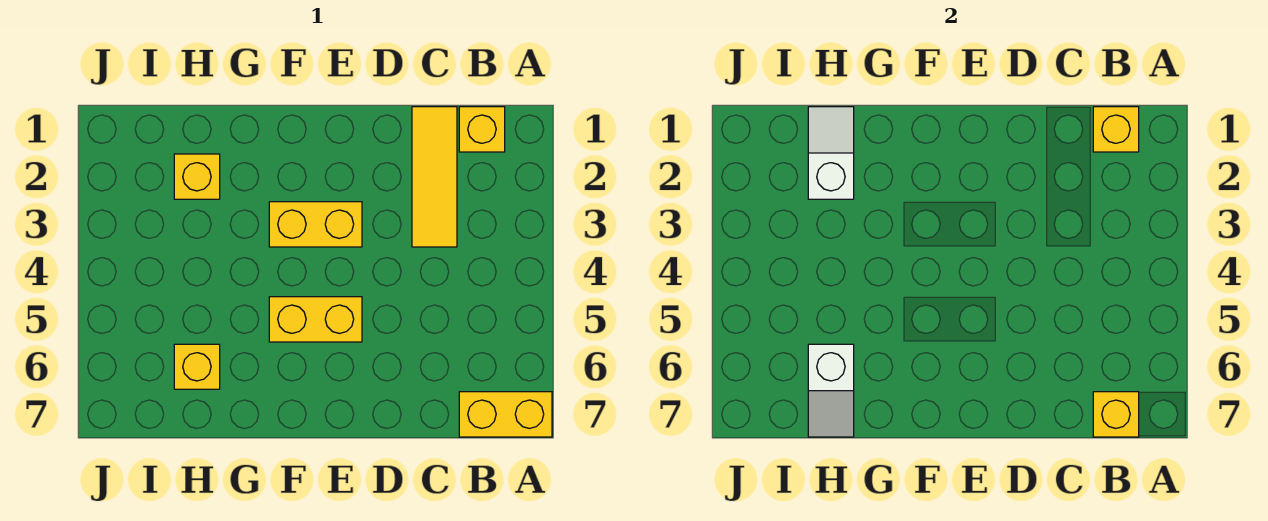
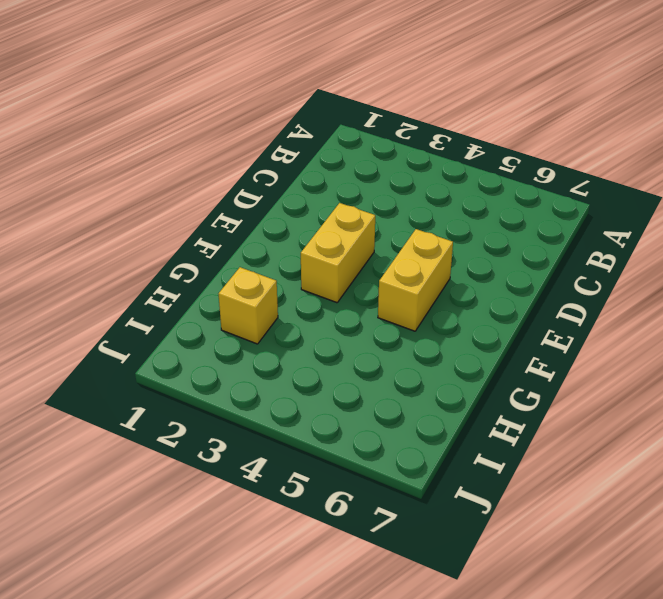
none -> yellow 1x2 brick [459,392,552,437]
none -> yellow 1x1 brick [459,107,505,152]

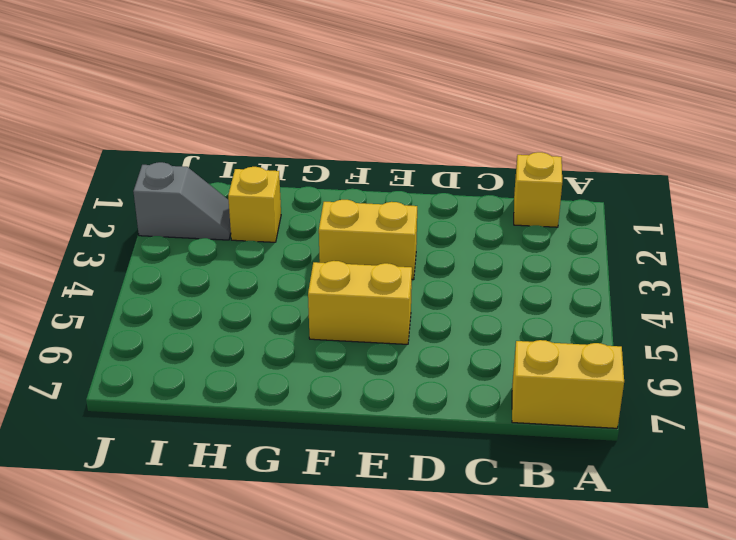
grey 1x2 slope [133,162,231,240] -> none
none -> yellow 1x3 tile [412,107,457,247]
none -> yellow 1x1 brick [174,344,220,389]

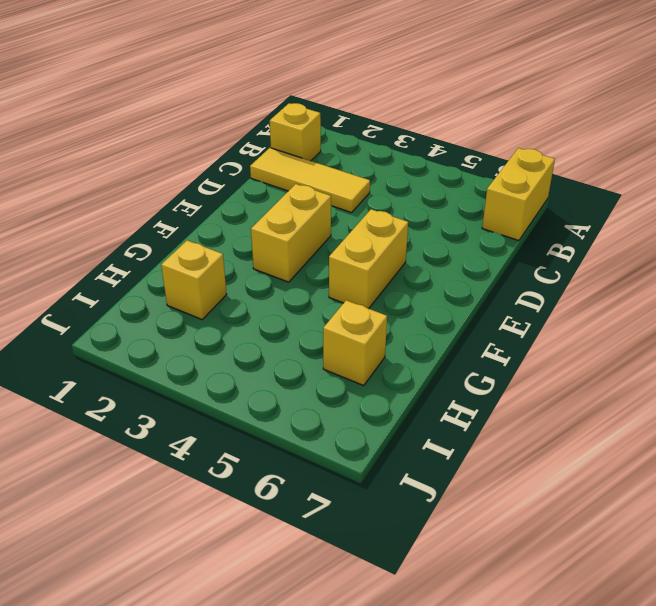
none -> yellow 1x1 brick [1093,107,1139,152]
none -> yellow 1x1 brick [1093,392,1139,437]

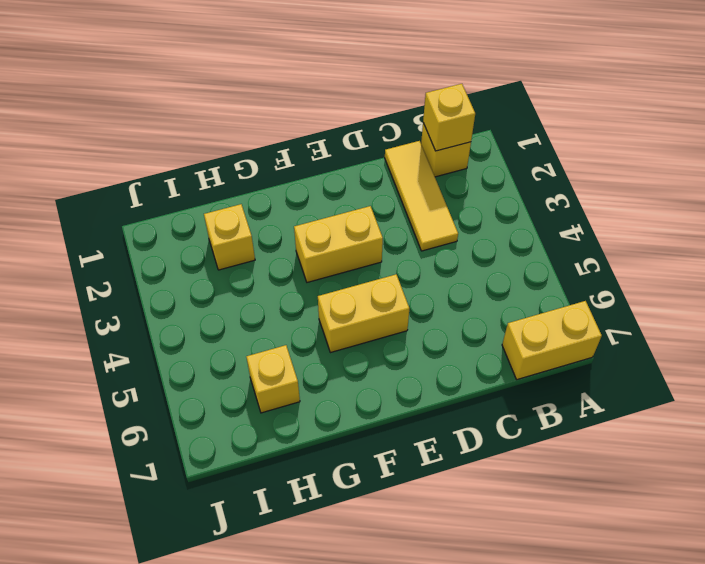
none -> yellow 1x1 brick [1093,392,1139,437]
none -> white 1x2 slope [808,107,854,199]

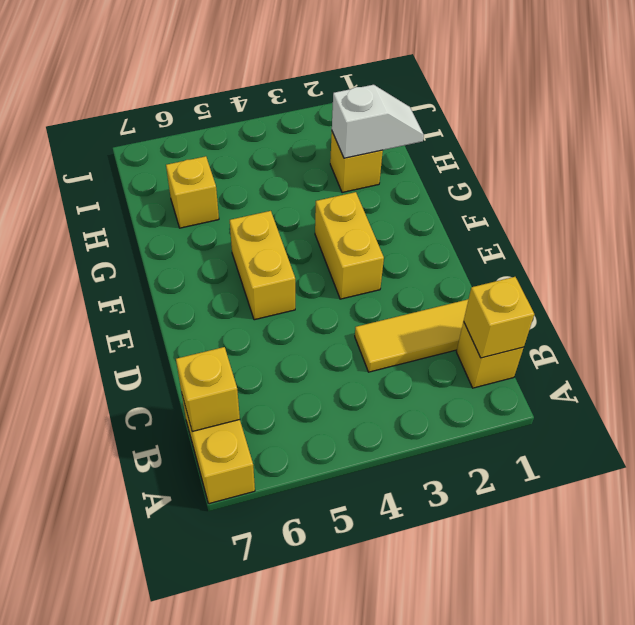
none -> white 1x2 slope [808,344,854,437]

